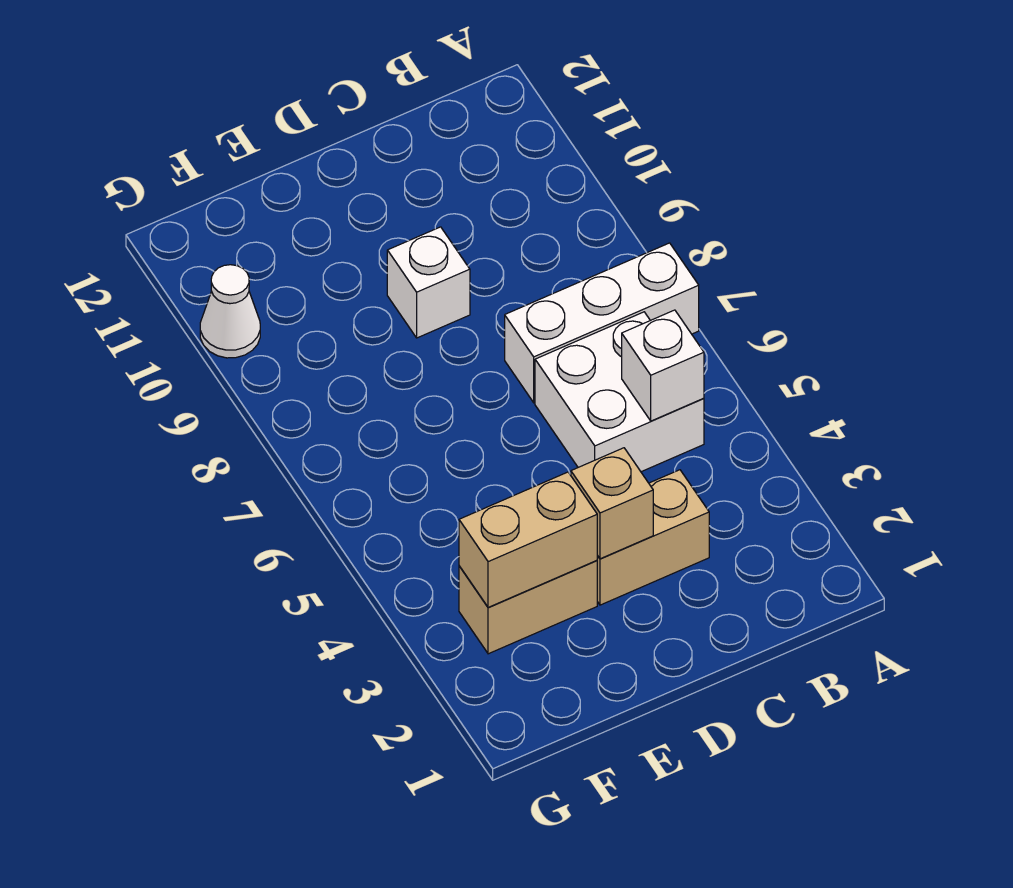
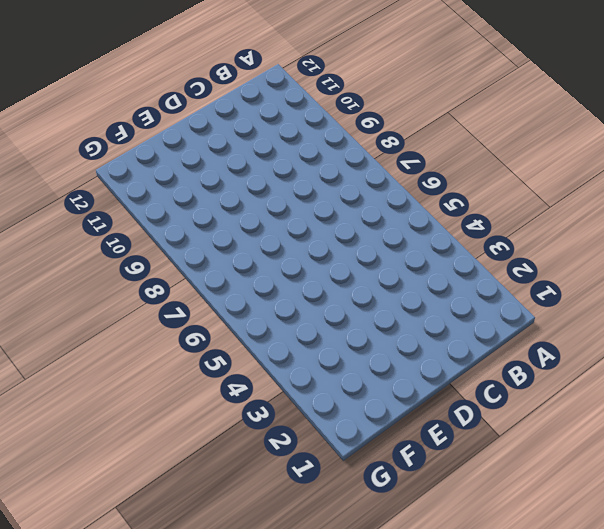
none -> white 1x3 brick [505,243,699,403]
none -> white 2x2 brick [535,312,704,472]

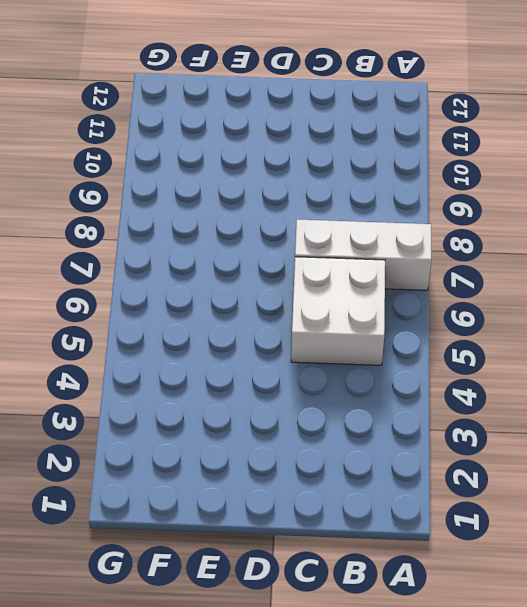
none -> tan 1x2 brick [597,470,709,605]
none -> white 1x1 brick [387,227,470,338]

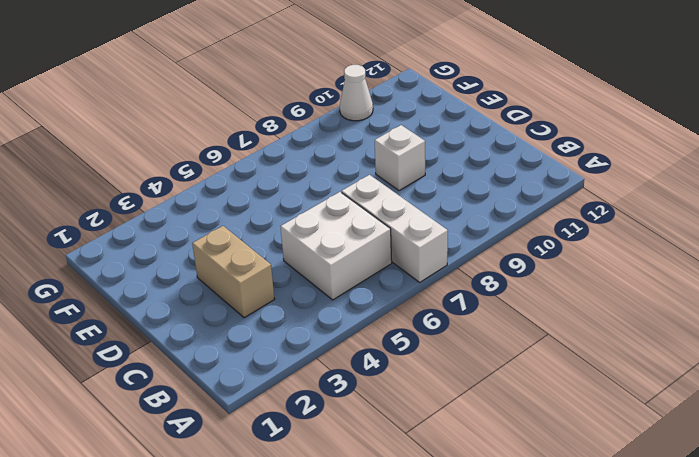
none -> tan 1x2 brick [459,560,597,654]
none -> white 1x1 brick [622,310,704,421]

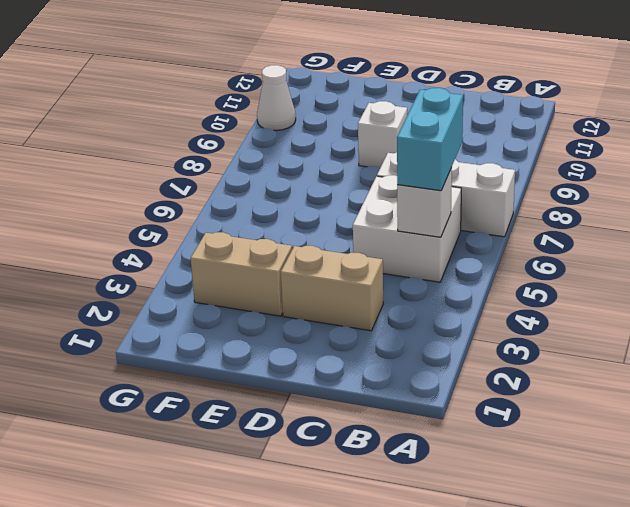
cyan 1x2 brick [397,88,463,191] -> none
none -> tan 1x1 brick [571,448,653,559]
none -> tan 1x2 brick [459,472,597,607]

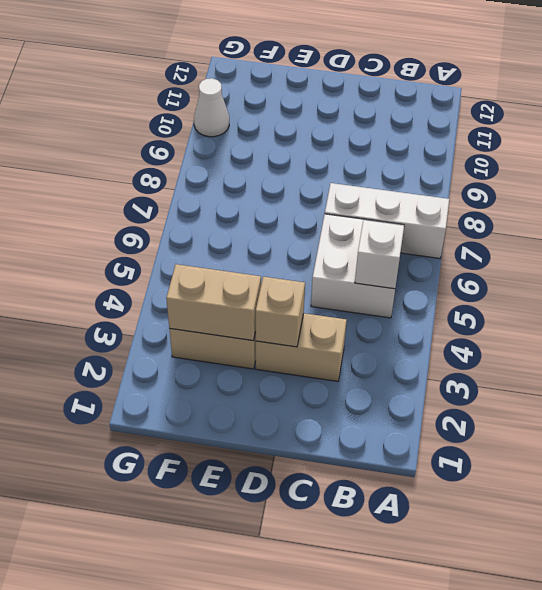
none -> white 1x1 brick [387,227,470,338]

